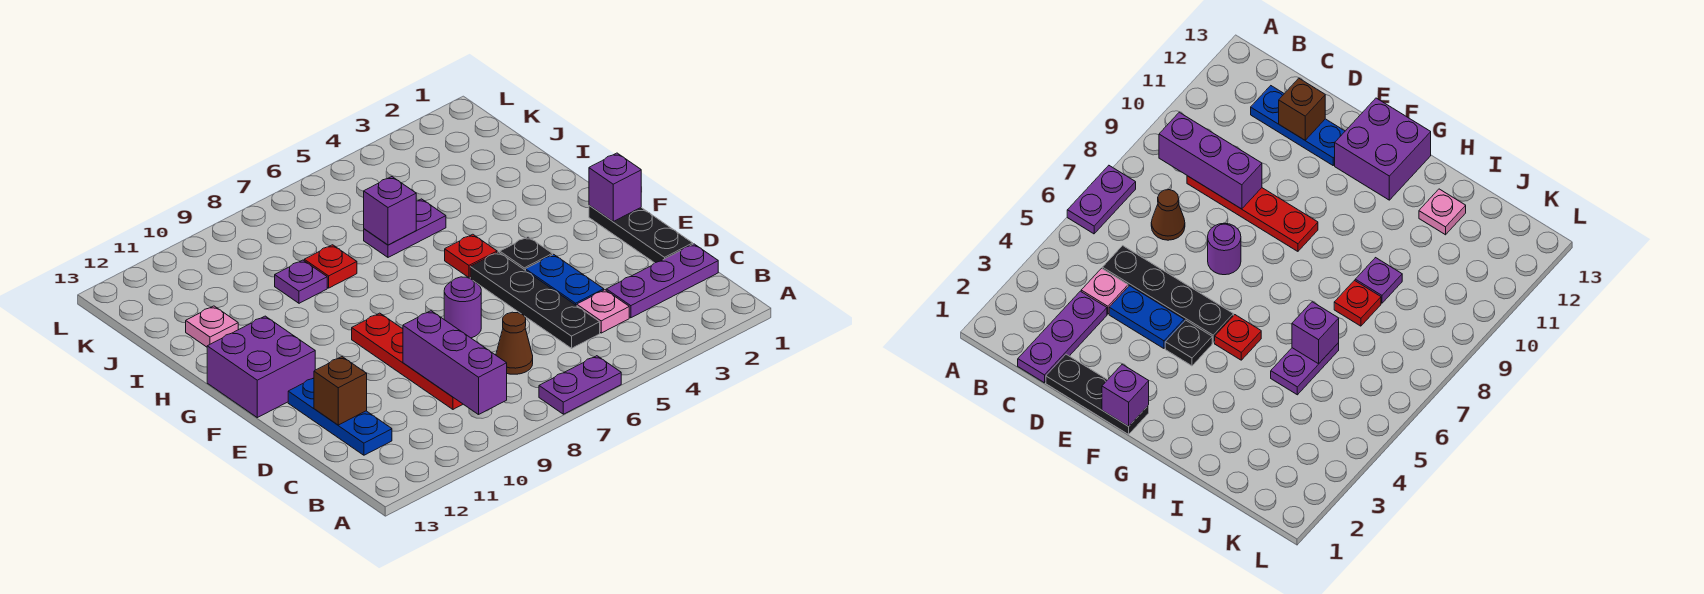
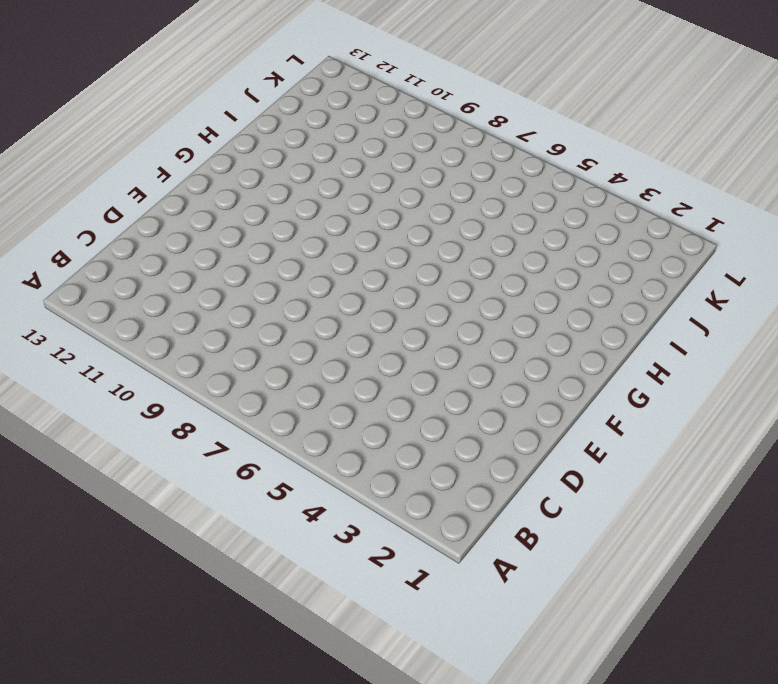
none -> purple 1x2 plate [539,356,621,414]
none -> purple 1x3 plate [606,244,718,318]
none -> pink 1x1 plate [577,290,629,333]

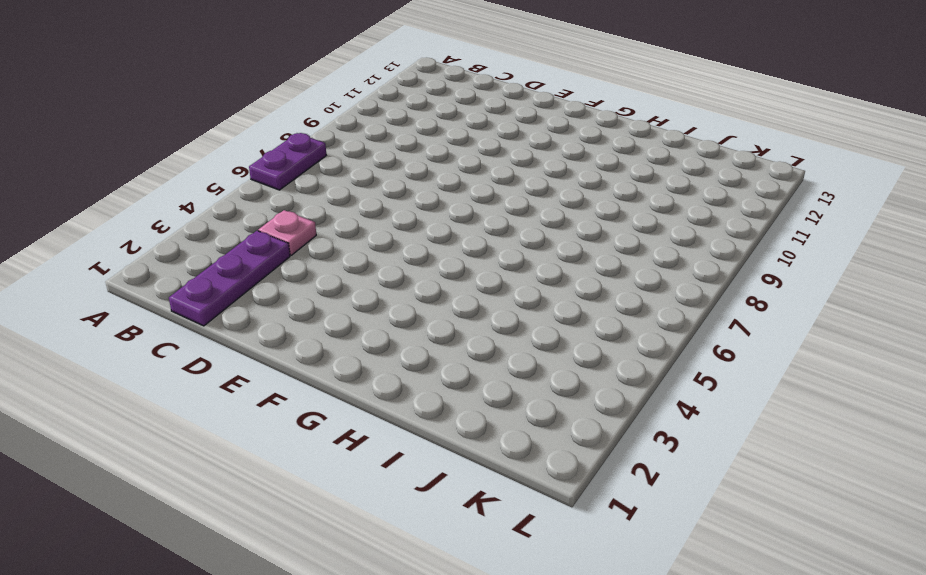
none -> black 1x4 plate [470,252,600,348]
none -> brown 1x1 cone [496,312,533,374]
none -> red 1x4 plate [352,313,463,409]

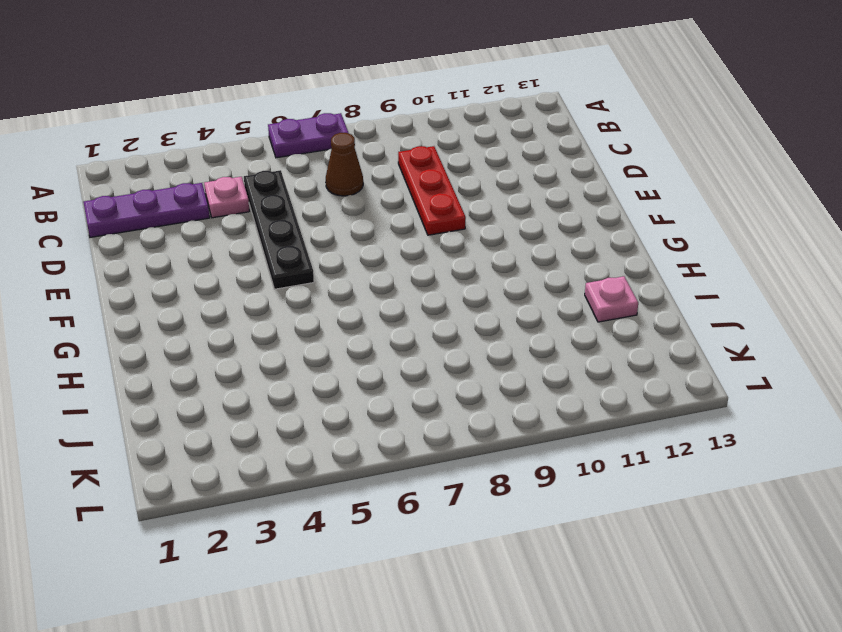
red 1x3 plate [398,146,466,235] -> red 1x4 plate [352,313,463,409]
none -> blue 1x3 plate [288,378,392,455]
none -> black 1x3 plate [589,205,693,263]
none -> blue 1x2 plate [526,254,604,306]

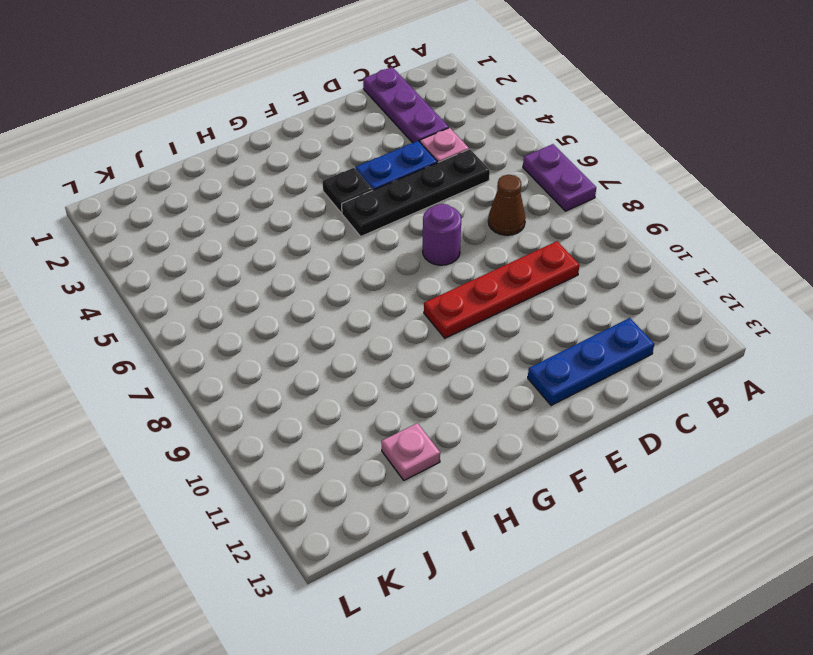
none -> black 1x3 plate [589,205,693,263]
none -> purple 2x2 brick [207,316,315,418]
none -> red 1x1 plate [445,234,497,278]

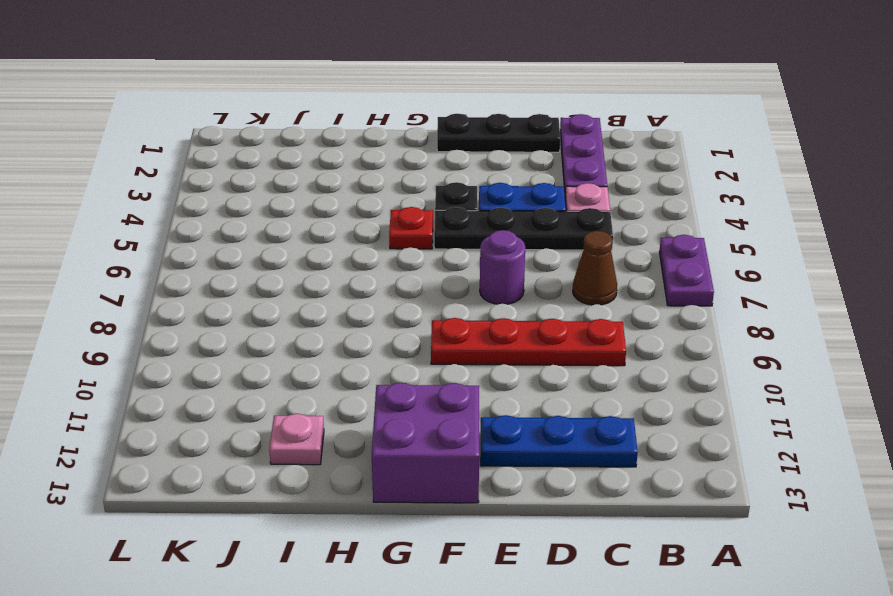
none -> purple 1x2 plate [364,199,446,257]
none -> red 1x1 plate [304,245,357,288]
none -> purple 1x1 plate [275,260,327,303]

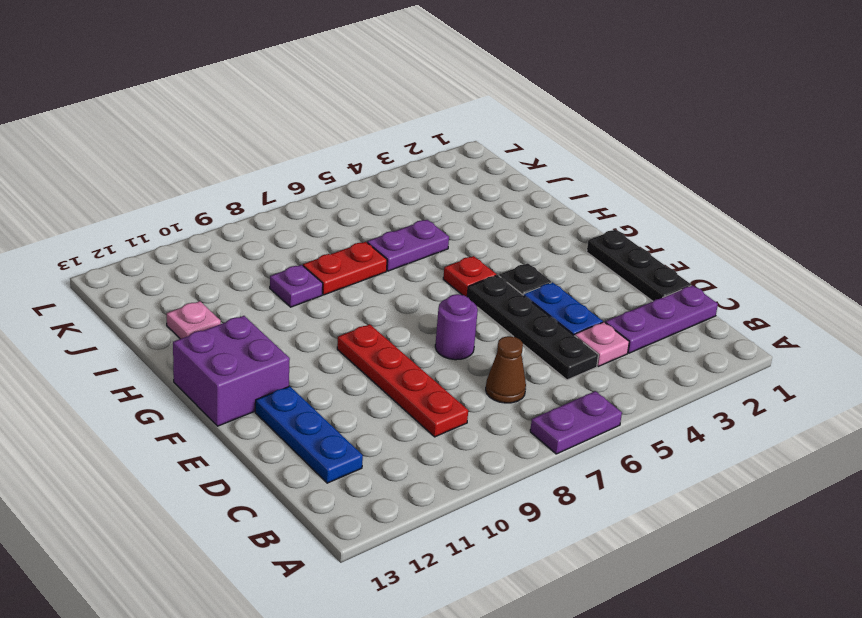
red 1x2 plate [303,242,387,295] -> red 1x1 plate [304,245,357,288]
none -> purple 1x3 brick [403,311,507,415]
none -> brown 1x1 brick [314,357,367,425]
none -> purple 1x1 brick [589,153,641,221]

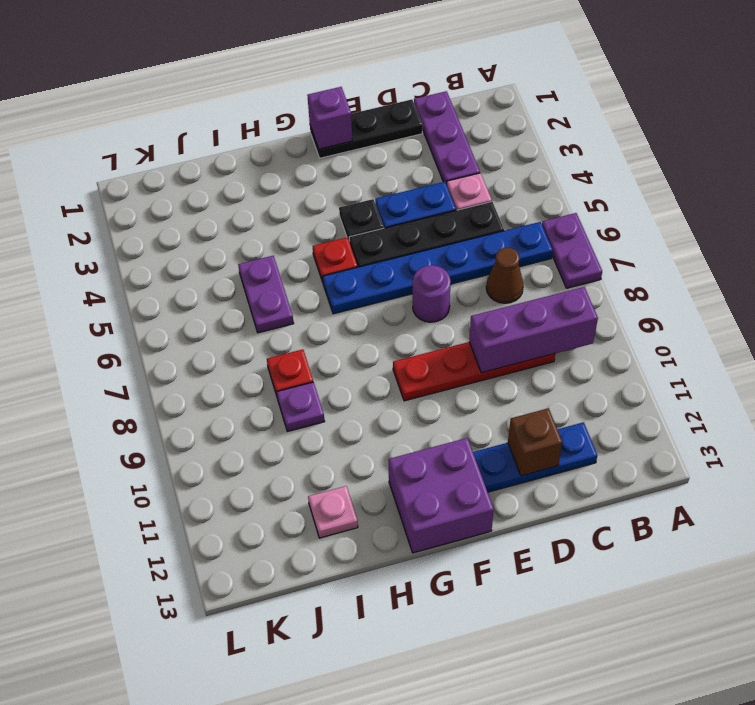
blue 1x6 plate [323,222,553,314] -> none
none -> purple 1x1 brick [364,177,416,245]

